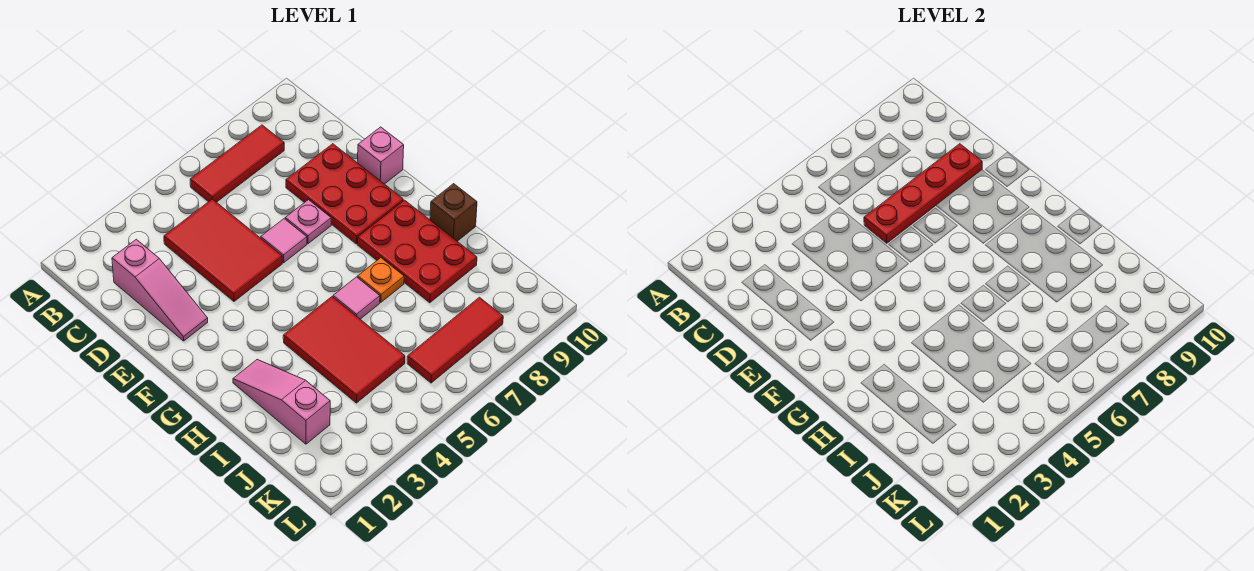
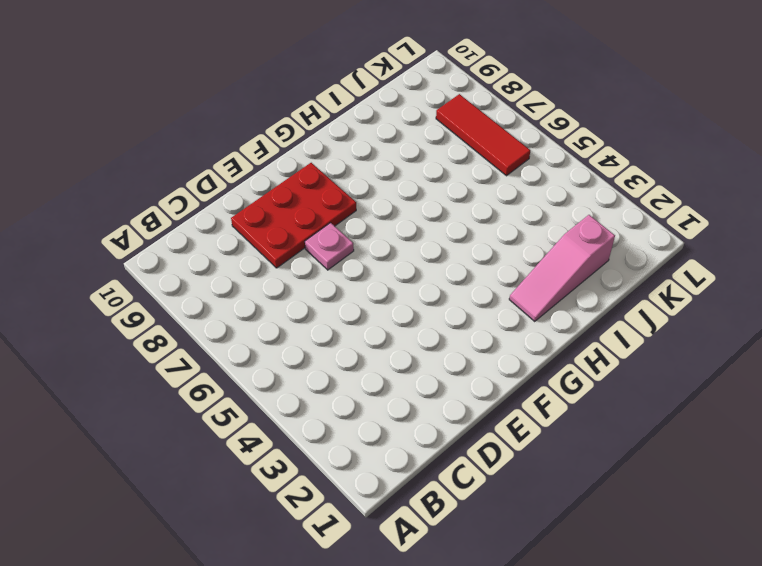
none -> red 1x3 tile [190,125,284,202]
none -> pink 1x3 slope [112,239,208,341]
none -> red 2x3 tile [164,199,282,301]

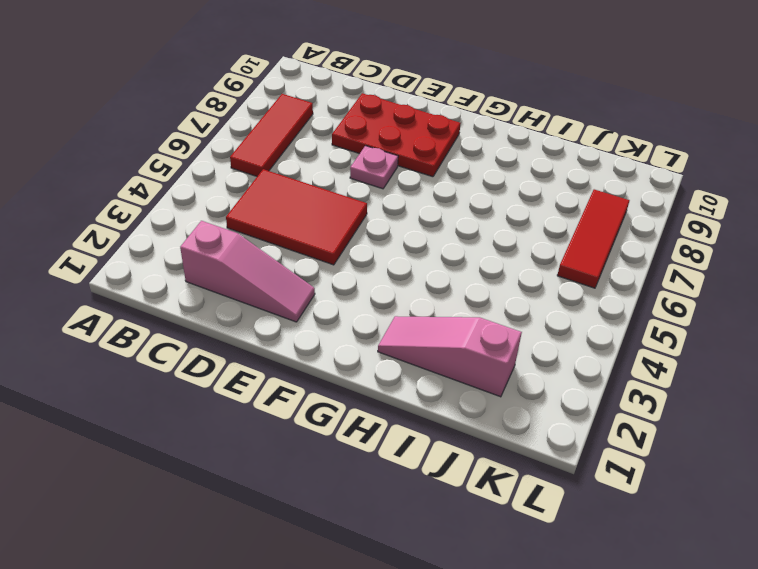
none -> pink 1x1 tile [261,219,307,263]
none -> pink 1x1 brick [358,127,404,184]
none -> red 2x3 plate [358,200,477,303]

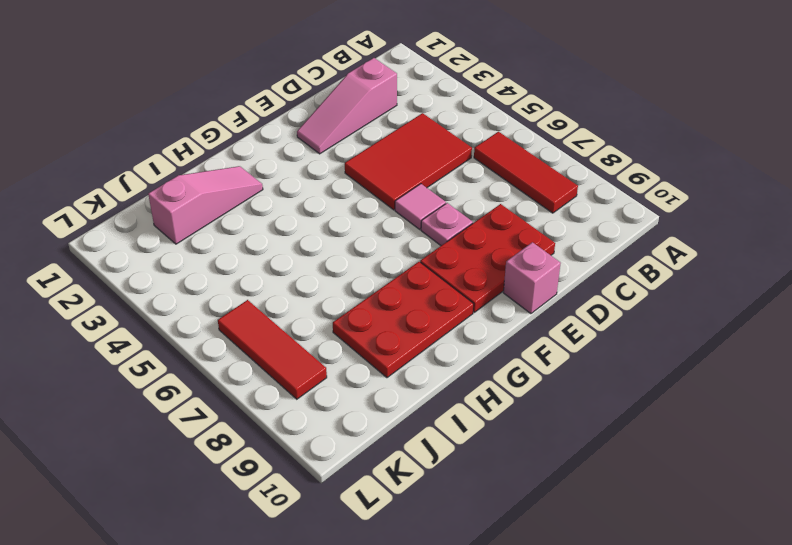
none -> red 2x3 tile [283,297,405,403]
none -> pink 1x1 tile [333,277,380,319]
none -> orange 1x1 plate [358,258,404,302]

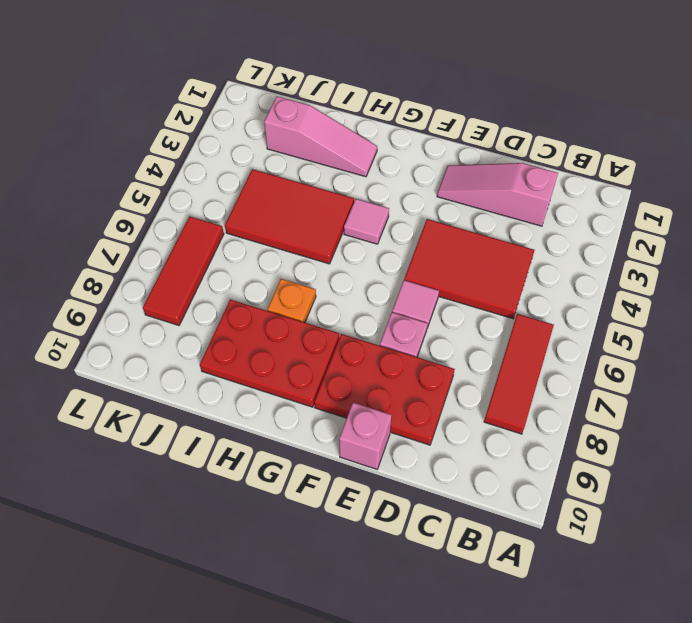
pink 1x1 tile [344,199,389,244] -> pink 1x1 tile moved to [333,277,380,319]
none -> brown 1x1 brick [430,184,477,241]
none -> red 1x4 plate [864,144,982,243]

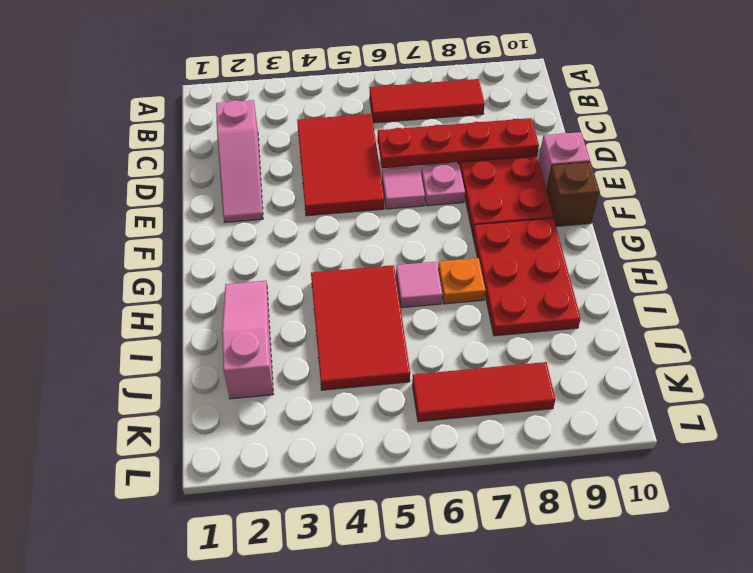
brown 1x1 brick [547,162,599,226] -> brown 1x1 brick moved to [430,184,477,241]

